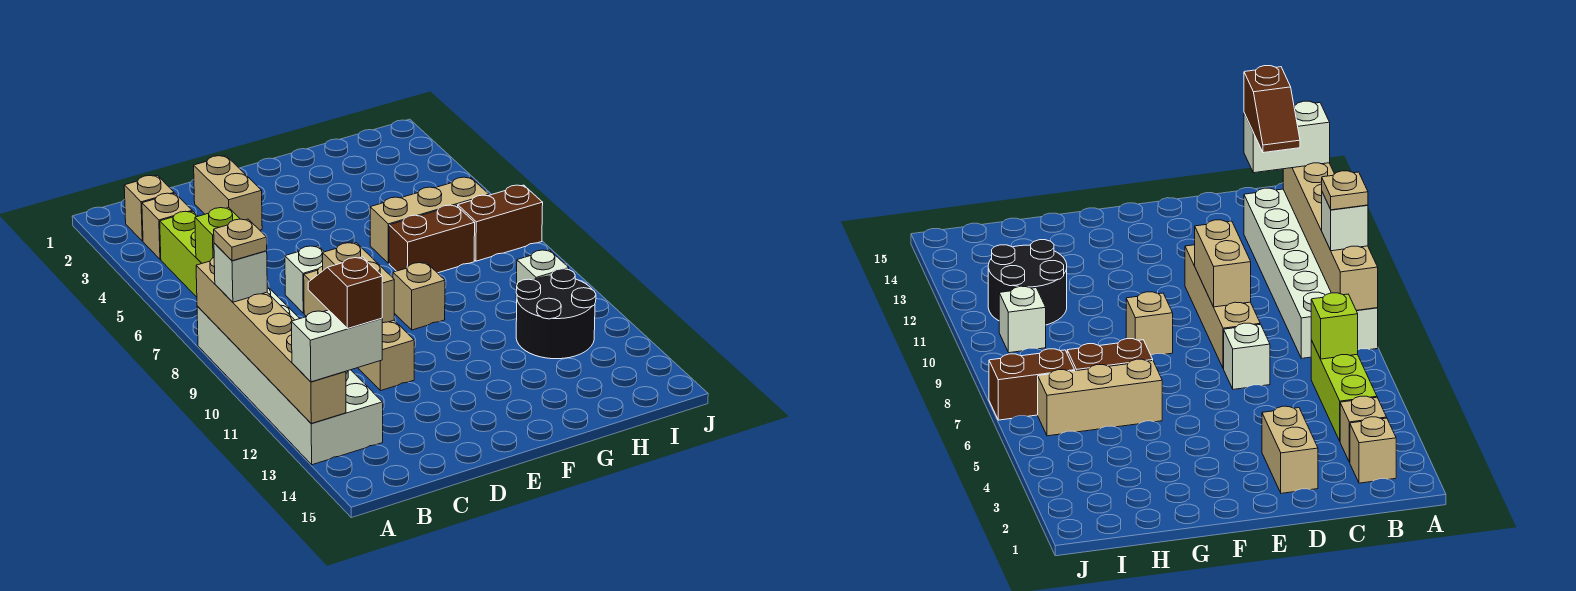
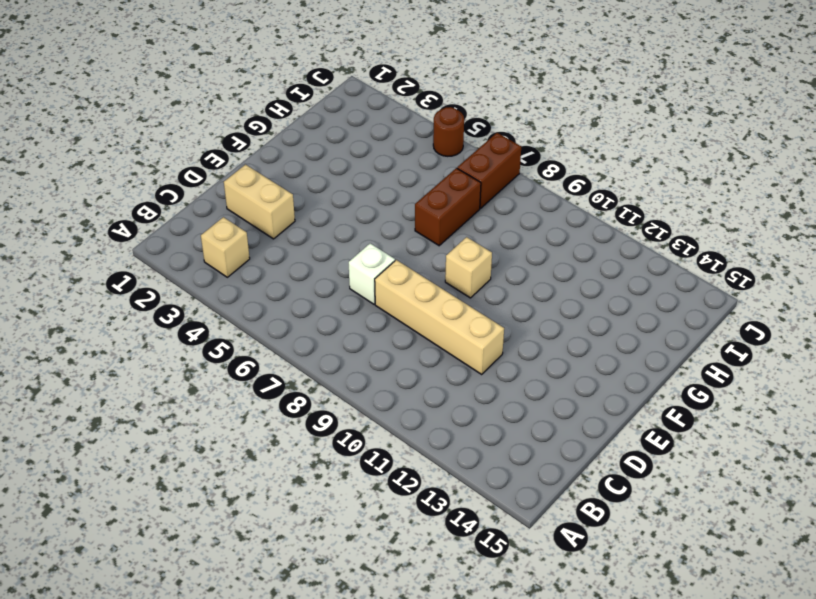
brown 1x1 round brick [433,107,464,156] -> none
none -> white 2x6 brick [197,286,383,465]
none -> tan 1x1 brick [124,175,174,241]
none -> lime 1x3 brick [160,211,202,297]

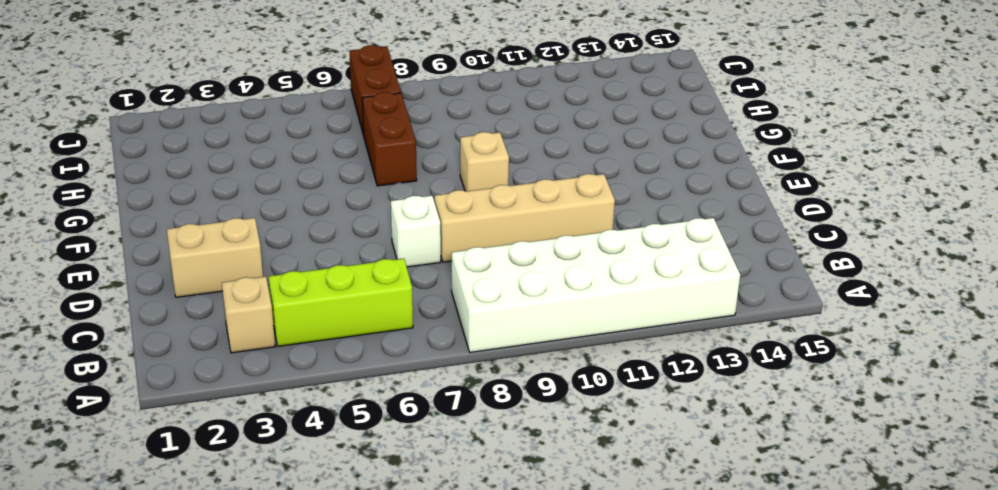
none -> tan 1x1 brick [124,175,174,241]
none -> tan 1x3 brick [370,177,489,263]
none -> black 2x2 round brick [516,269,596,359]

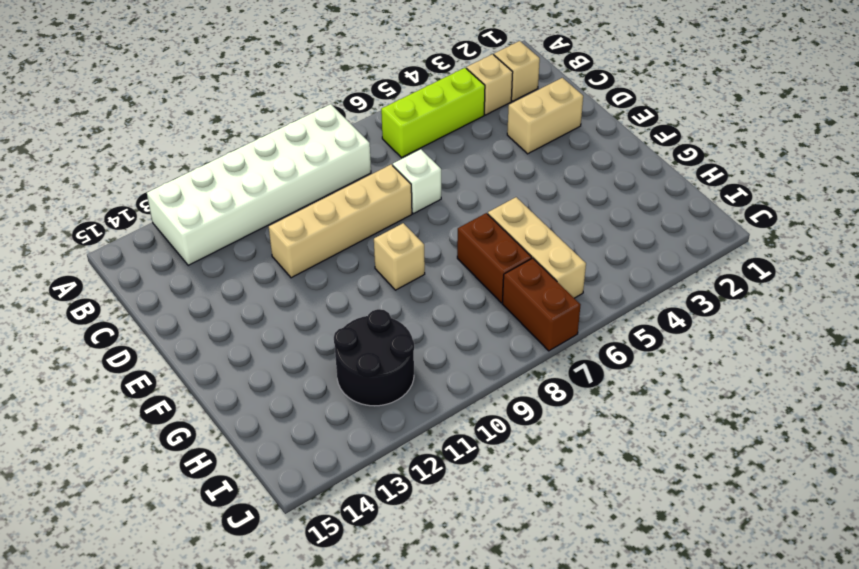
none -> white 1x1 brick [516,250,569,299]
none -> tan 1x6 brick [196,258,346,423]
none -> lime 1x1 brick [195,208,240,263]

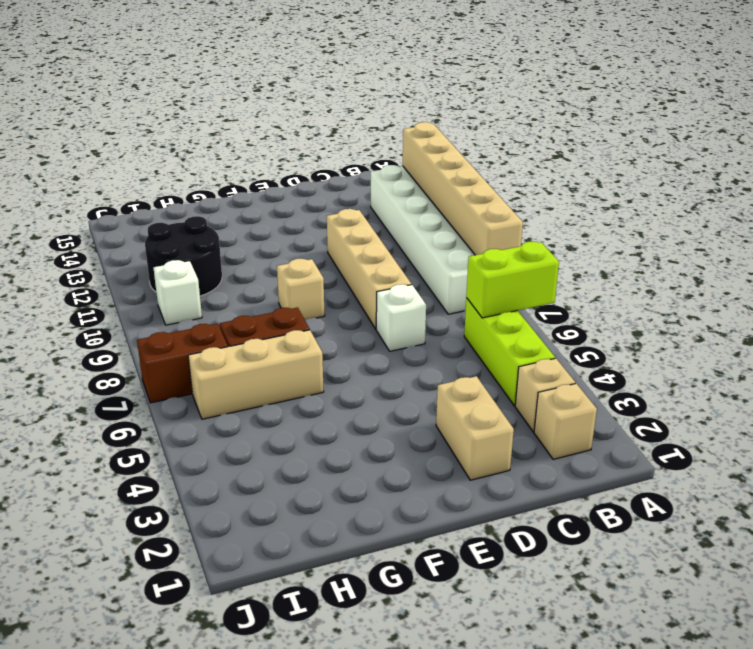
lime 1x2 brick [466,242,559,318] -> lime 1x1 brick [195,208,240,263]
none -> tan 1x2 brick [322,243,394,323]
none -> white 1x1 brick [214,243,267,302]
none -> white 1x2 brick [291,310,382,382]

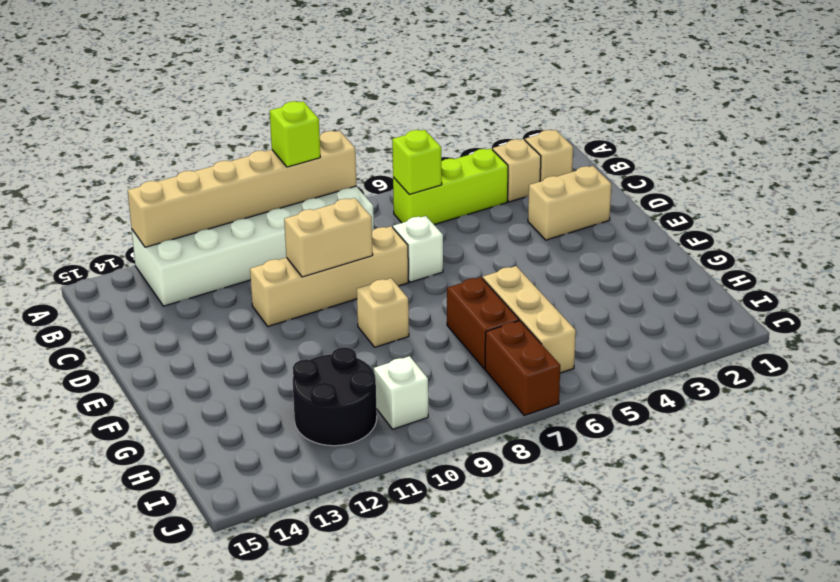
lime 1x1 brick [270,101,320,167] -> white 1x1 brick [214,243,267,302]
none -> white 1x2 brick [291,310,382,382]
none -> tan 1x1 plate [214,219,267,261]
none -> brown 1x2 slope [308,257,382,329]

